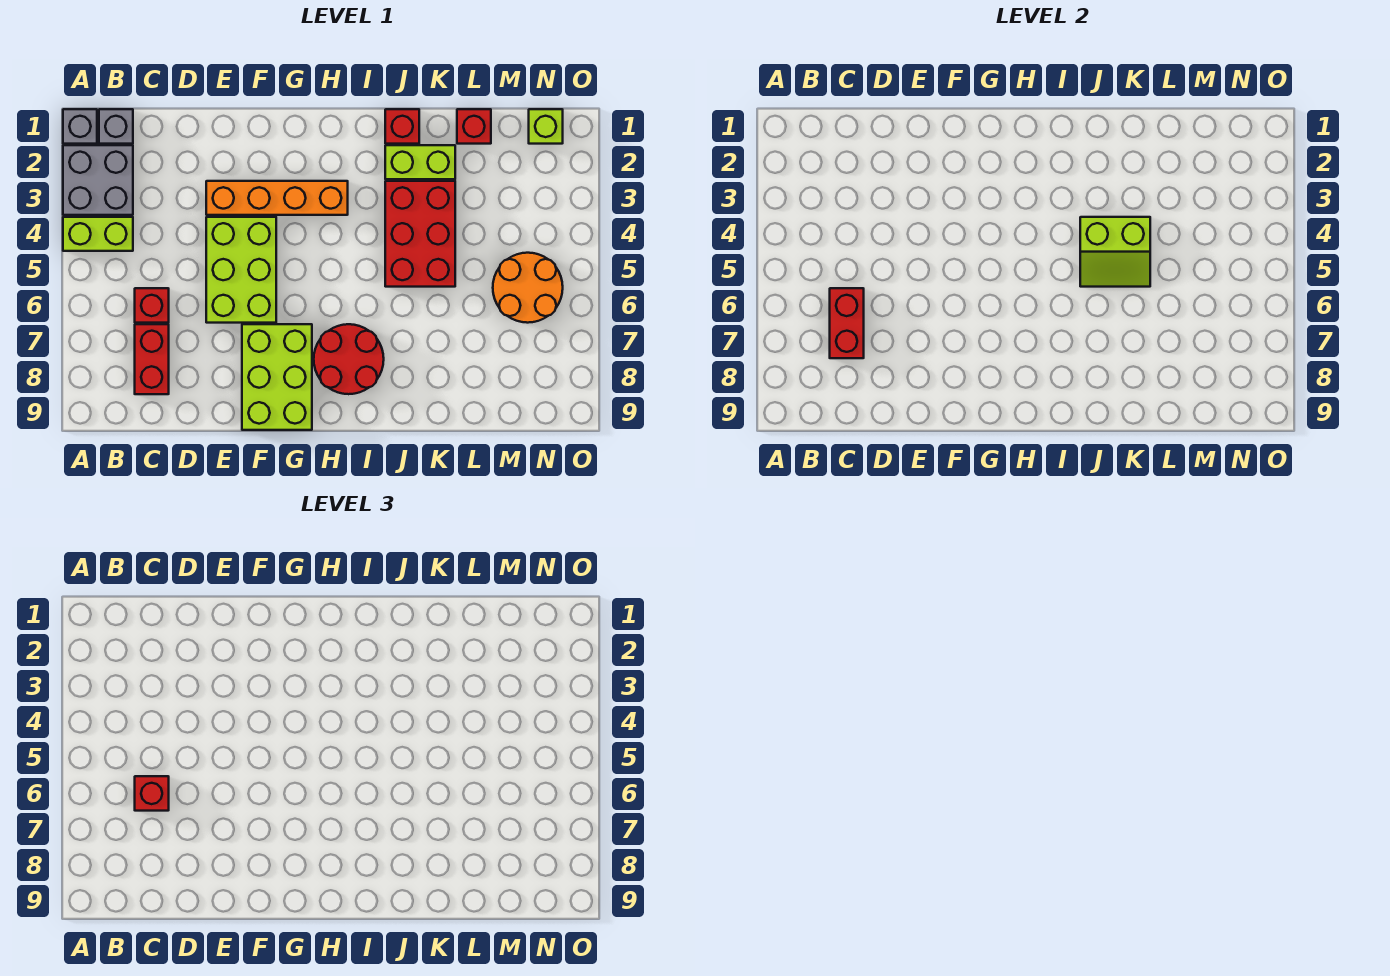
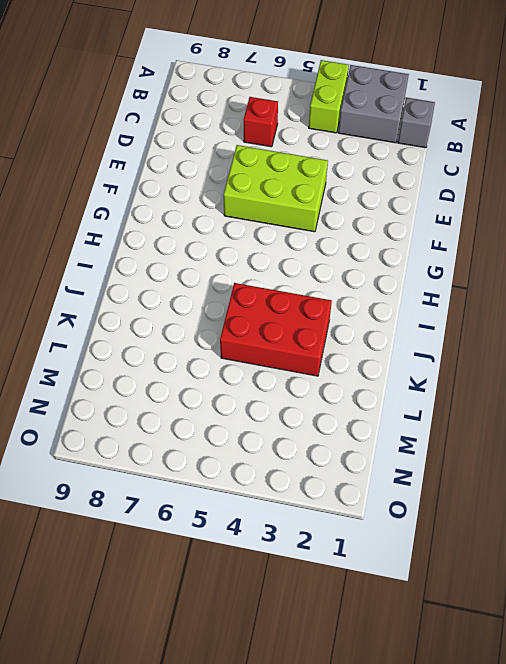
none -> grey 1x1 brick [63,109,97,144]
none -> red 1x2 brick [135,324,169,394]
none -> orange 1x4 brick [206,181,348,215]

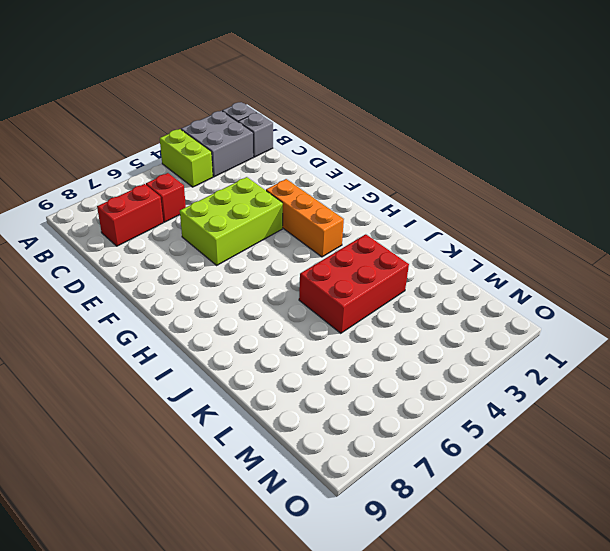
orange 1x3 brick [266,179,344,257] -> orange 1x4 brick [206,181,348,215]
none -> lime 2x3 brick [242,324,312,430]
none -> red 2x2 round brick [314,324,384,394]
none -> red 1x1 brick [385,109,419,144]

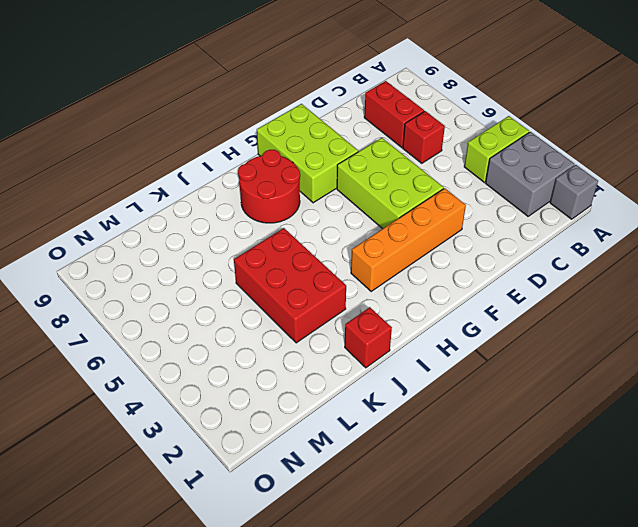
none -> grey 1x1 brick [99,109,133,144]
none -> lime 1x2 brick [385,145,455,179]
none -> red 1x1 brick [457,109,491,144]

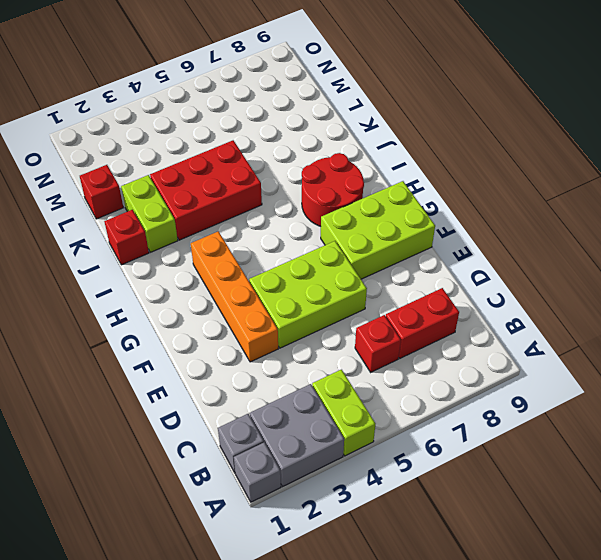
none -> orange 2x2 round brick [493,253,563,323]
none -> lime 1x1 brick [529,109,563,144]
none -> red 1x2 brick [830,288,864,358]

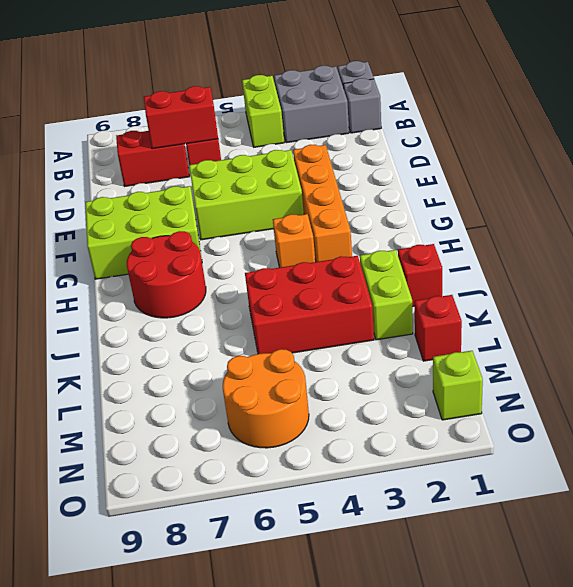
orange 1x1 brick [273,214,315,268] -> none
none -> lime 2x2 slope [1080,217,1150,287]
none -> red 1x1 brick [135,776,169,811]

